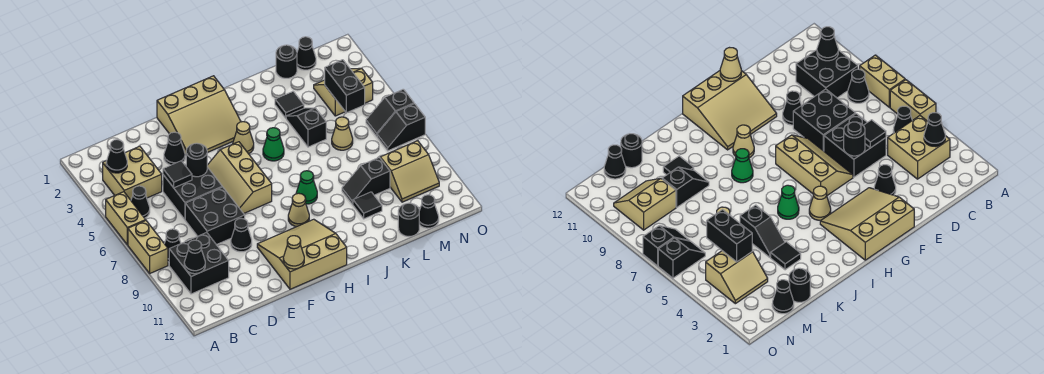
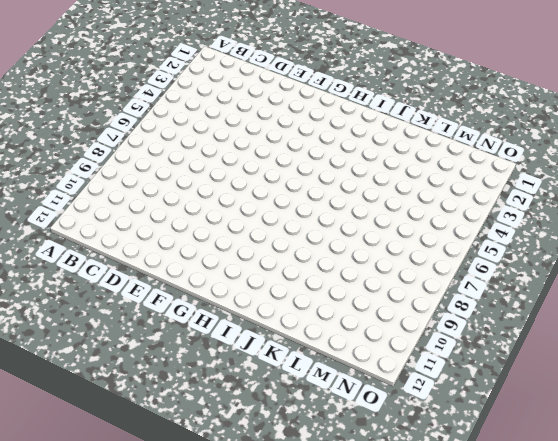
none -> tan 1x2 brick [106,192,146,245]
none -> tan 1x2 brick [128,221,168,273]
none -> tan 2x2 brick [103,146,162,200]
none -> black 1x1 cone [131,186,150,218]

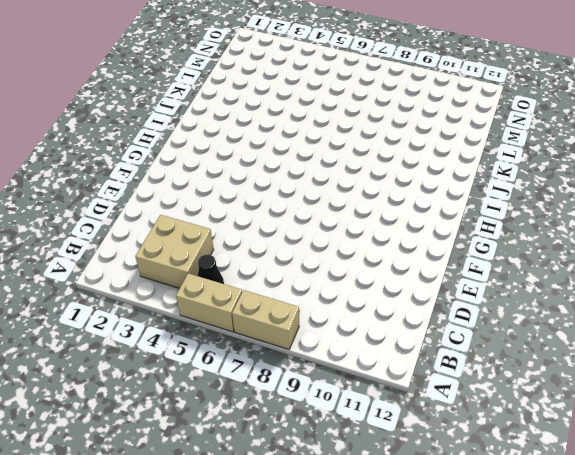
none -> black 1x1 cone [164,229,181,262]
none -> black 2x2 brick [169,232,229,294]
none -> black 2x2 brick [163,165,222,219]
none -> black 2x2 brick [185,187,245,245]

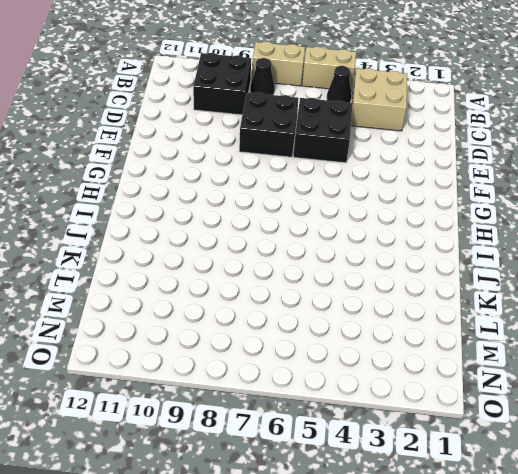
none -> black 1x1 cone [164,132,185,165]
none -> black 1x1 cone [231,218,252,252]
none -> tan 3x3 slope [157,76,241,155]
none -> tan 2x3 slope [207,142,272,214]

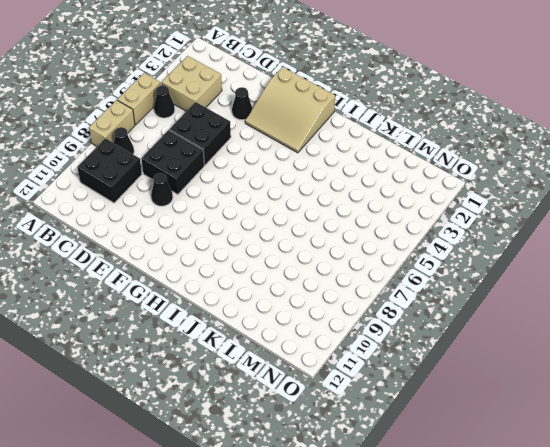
none -> tan 2x3 slope [207,142,272,214]
none -> tan 3x3 slope [257,219,347,289]
none -> tan 1x1 cone [233,122,254,154]
none -> tan 1x1 cone [288,193,309,227]

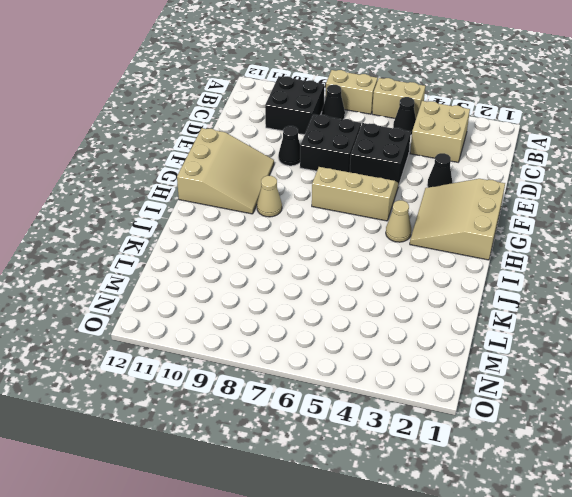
none -> green 1x1 cone [263,128,284,161]
none -> green 1x1 cone [296,171,317,204]
none -> black 1x1 tile [275,91,304,118]
none -> black 1x2 slope [286,108,326,147]

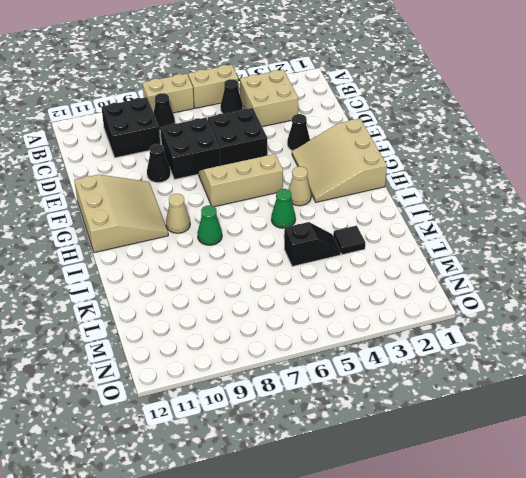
none -> black 1x2 slope [342,158,390,204]
none -> black 1x1 tile [353,192,382,219]
none -> black 1x1 round brick [276,45,297,78]
none -> tan 1x1 cone [332,117,353,150]

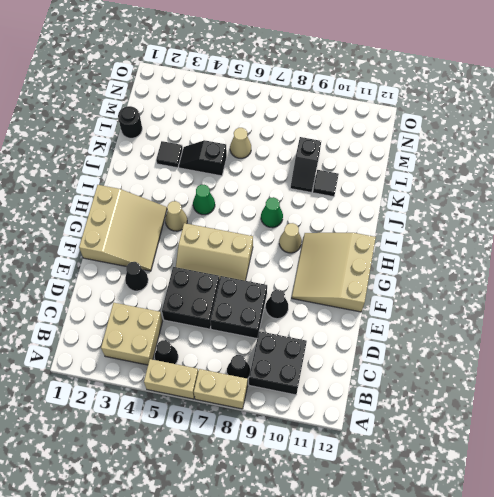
none -> black 1x1 round brick [398,203,419,237]
none -> black 1x1 cone [297,37,316,70]
none -> tan 2x2 slope [314,68,373,116]
none -> tan 2x2 slope [380,141,439,202]

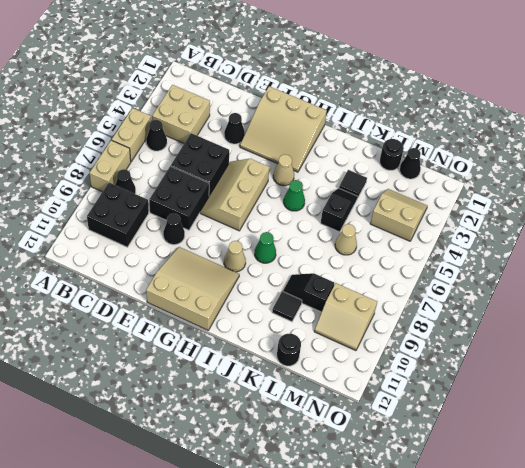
none -> black 1x1 cone [419,195,439,228]
none -> black 1x2 slope [366,89,414,136]
none -> black 1x2 slope [377,104,425,151]
none -> black 1x1 cone [106,140,127,173]

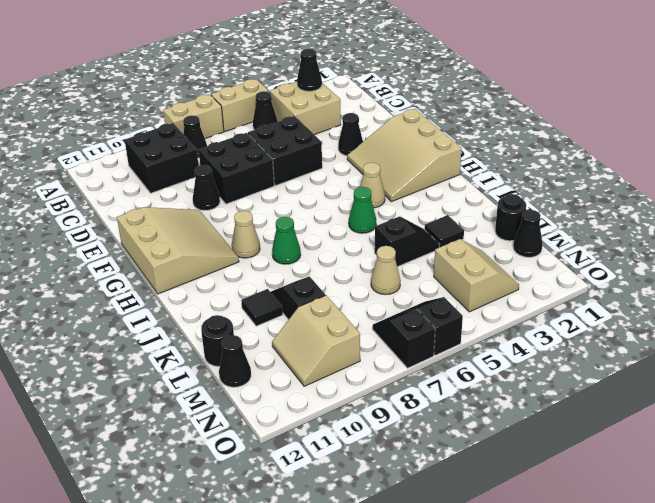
none -> tan 2x3 slope [207,142,272,214]
none -> black 1x1 cone [184,240,205,274]
none -> black 1x1 tile [163,161,192,188]
none -> black 1x1 round brick [186,143,207,177]

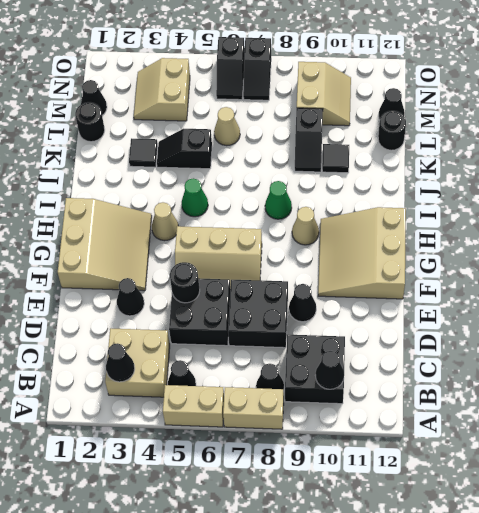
none -> black 1x1 tile [163,161,192,188]
none -> tan 1x1 cone [283,236,304,269]
none -> black 1x2 brick [325,60,365,113]

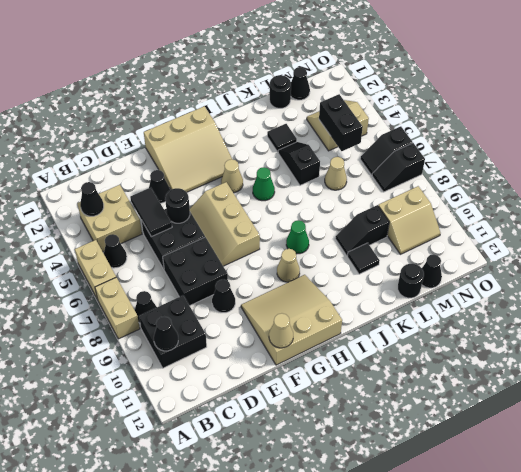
black 1x2 tile [130,188,172,237] -> black 1x1 tile [163,161,192,188]

